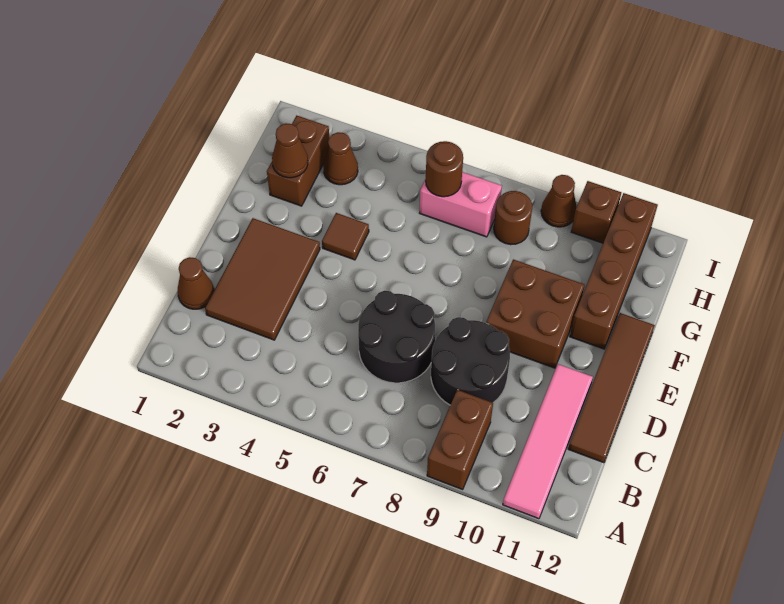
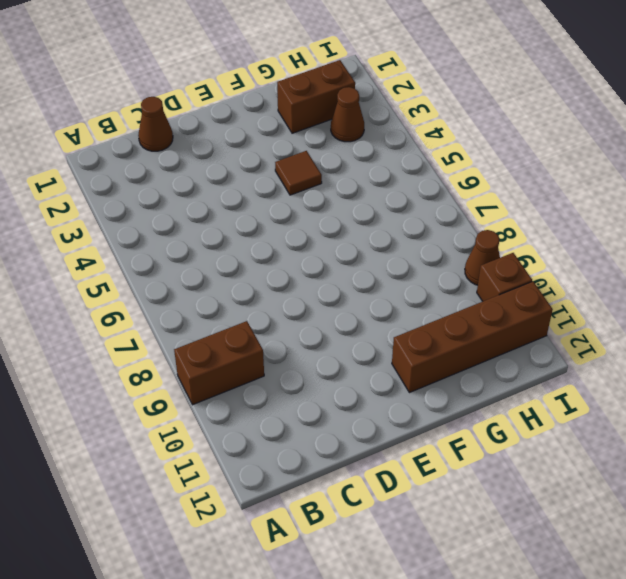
none -> pink 1x4 tile [503,364,593,519]
none -> brown 2x3 tile [205,218,320,340]
none -> black 2x2 round brick [358,291,435,383]

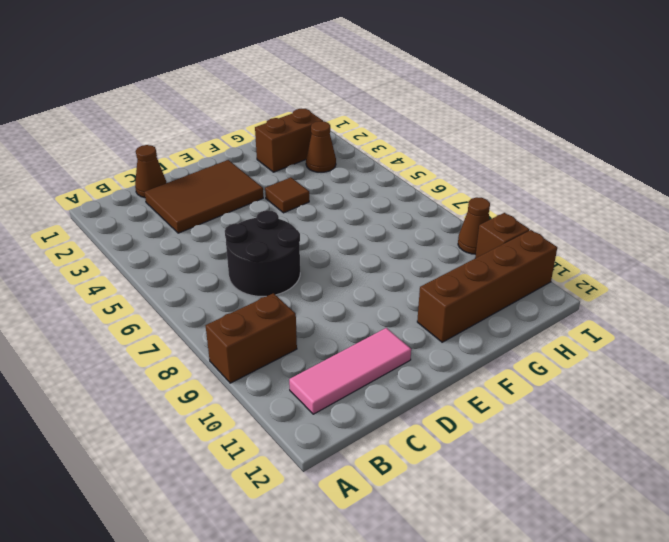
pink 1x3 tile [289,328,411,414] -> pink 1x4 tile [503,364,593,519]
none -> black 2x2 round brick [431,317,510,405]
none -> brown 1x4 tile [568,313,655,463]
none -> brown 2x2 brick [486,259,584,368]

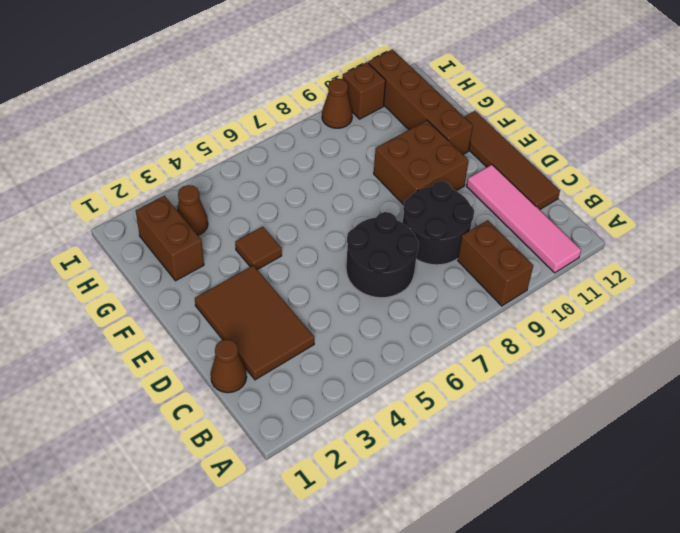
none -> pink 1x2 brick [420,172,502,237]
none -> brown 1x1 round brick [494,191,532,245]
none -> brown 1x1 cone [272,123,308,178]

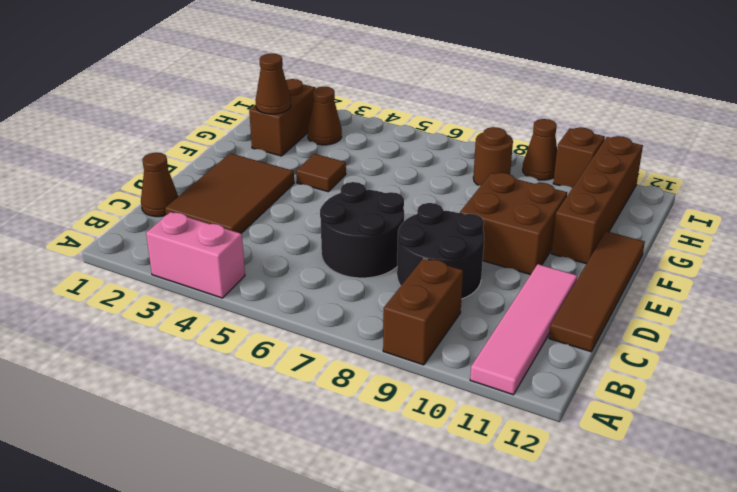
pink 1x2 brick [146,212,245,298] -> pink 1x2 brick moved to [420,172,502,237]
none -> brown 1x1 round brick [426,141,463,197]

